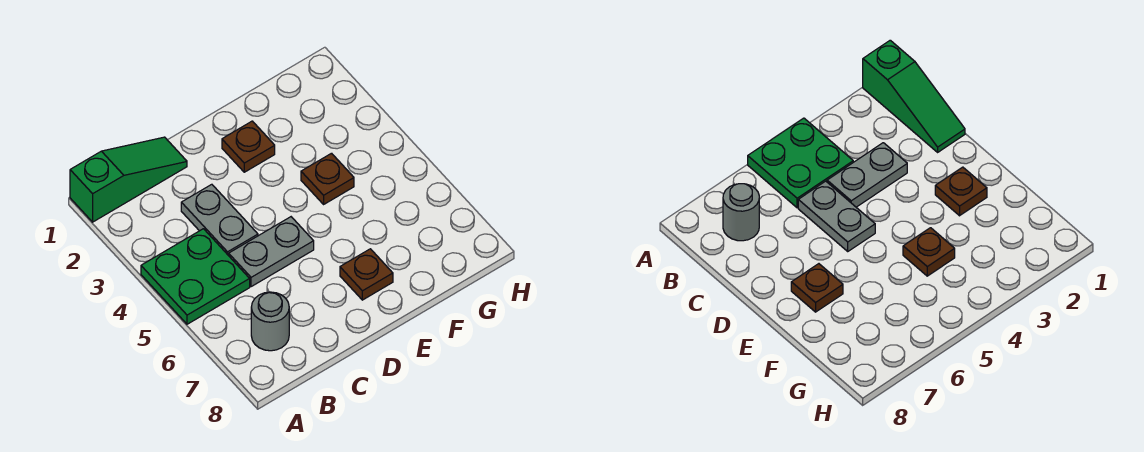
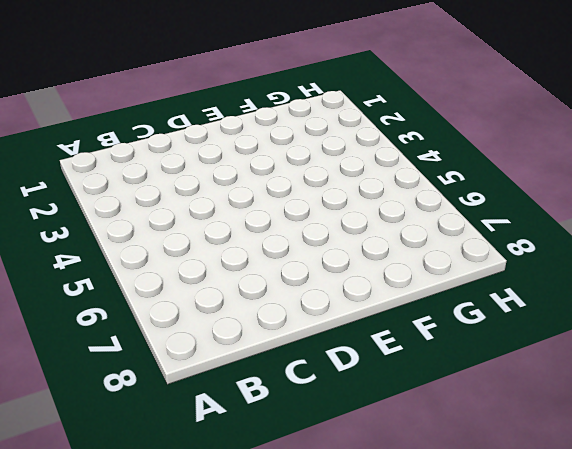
none -> green 1x3 slope [70,137,187,222]
none -> green 2x2 plate [141,229,250,324]

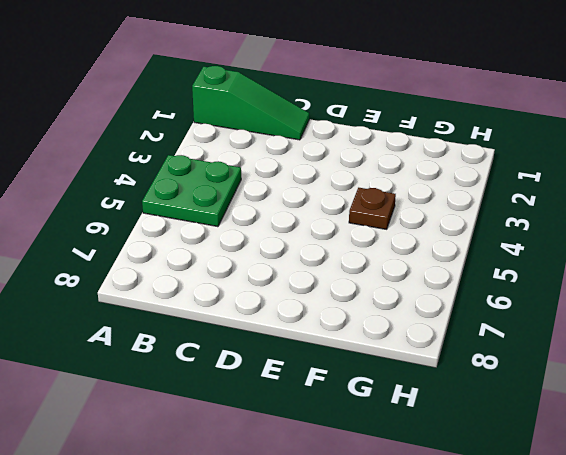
none -> grey 1x1 round brick [251,292,289,351]
none -> grey 1x2 plate [181,184,258,256]

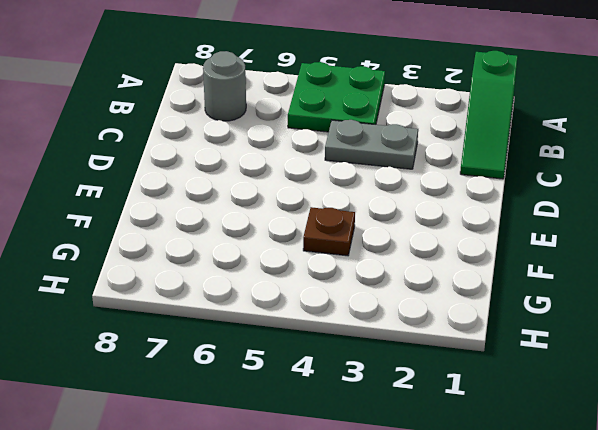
none -> grey 1x2 plate [229,217,314,287]
none -> brown 1x1 plate [222,121,275,172]

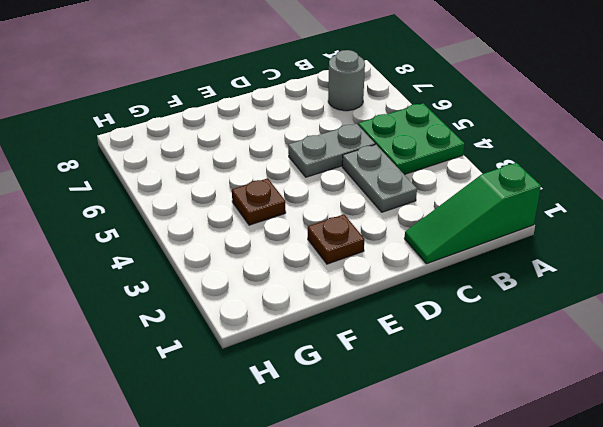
none -> brown 1x1 plate [340,249,393,300]

